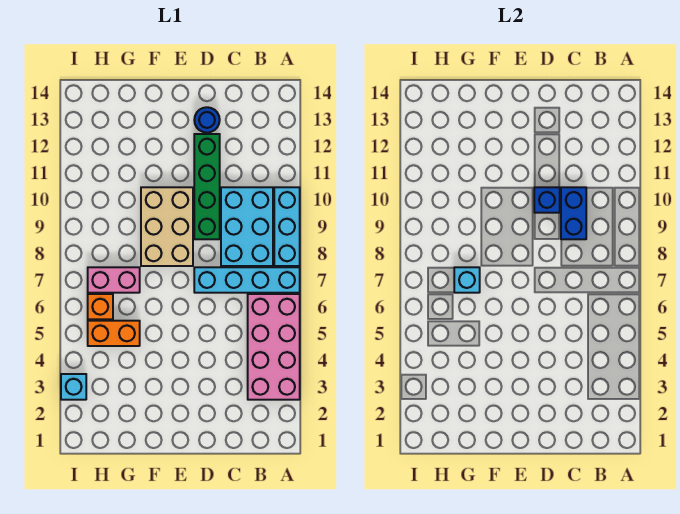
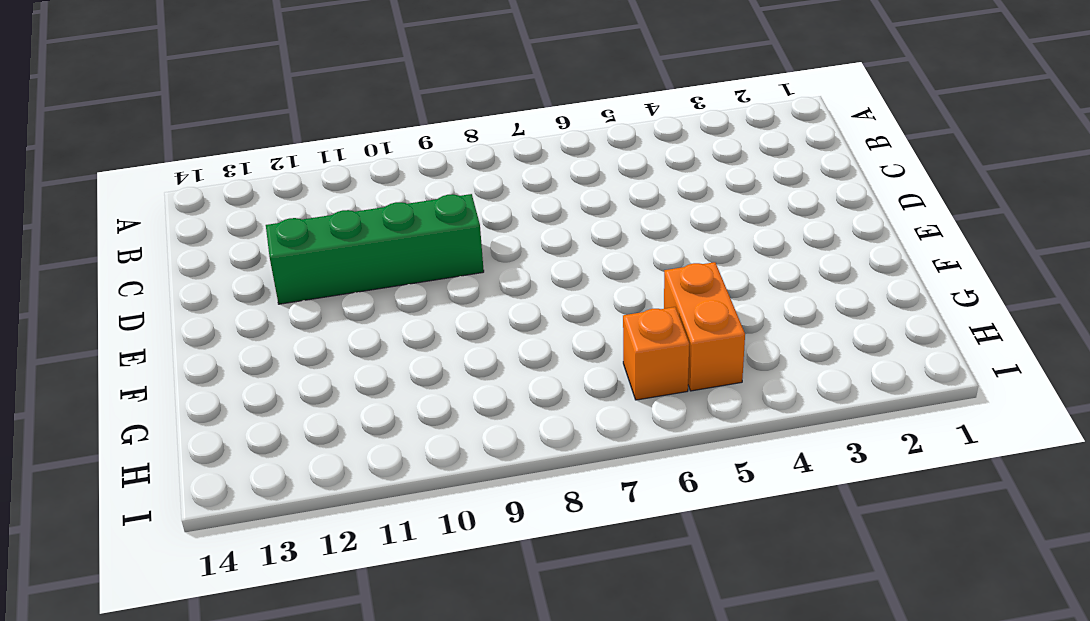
none -> pink 2x4 brick [248,294,300,400]
none -> cyan 1x4 brick [194,267,300,293]
none -> cyan 1x3 brick [274,187,300,266]

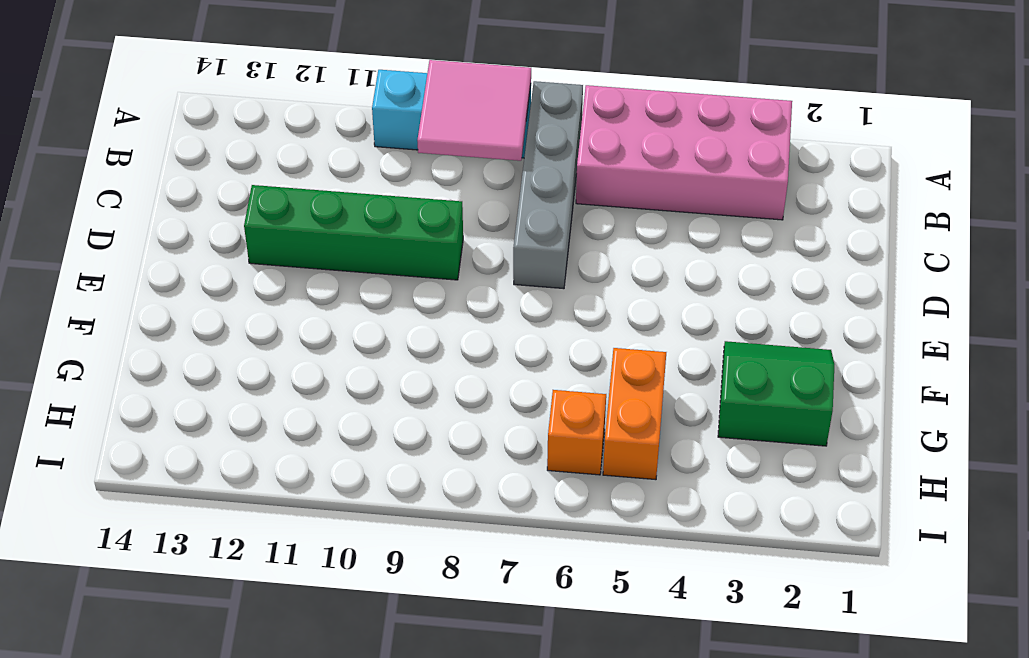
grey 1x4 brick [513,81,583,289] -> cyan 1x4 brick [194,267,300,293]
pink 2x2 tile [417,60,531,161] -> none
green 2x2 slope [718,341,834,446] -> none
none -> cyan 2x3 brick [221,187,273,266]
none -> blue 1x1 round brick [194,107,220,133]
none -> tan 2x3 brick [141,187,193,266]

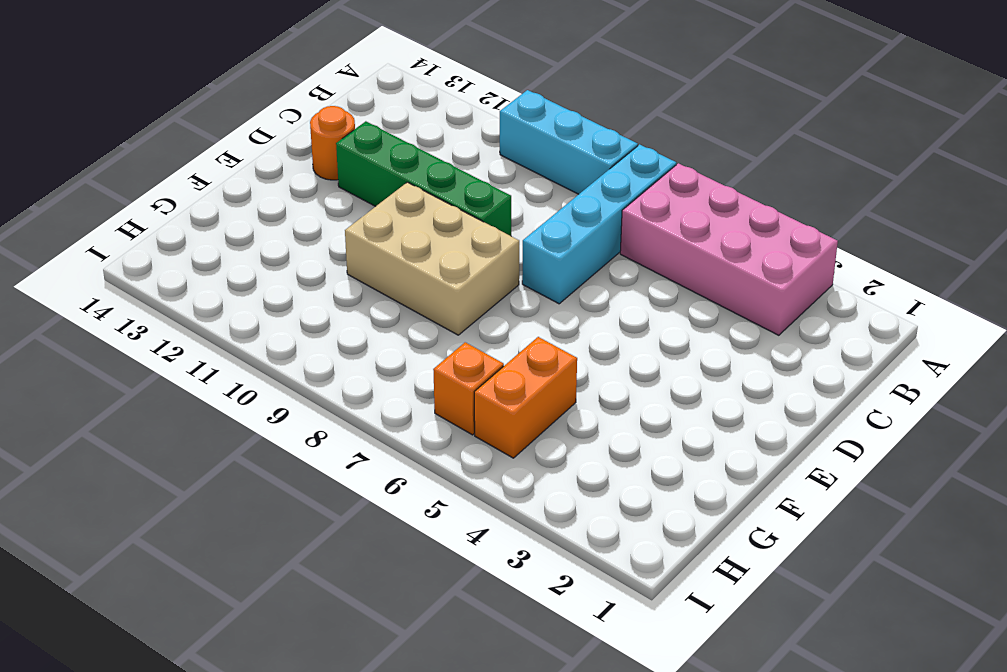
orange 1x1 round brick [310,106,355,180] -> blue 1x1 round brick [194,107,220,133]
none -> cyan 2x3 brick [221,187,273,266]
none -> pink 1x2 brick [88,267,140,293]
none -> cyan 1x1 brick [61,374,86,400]

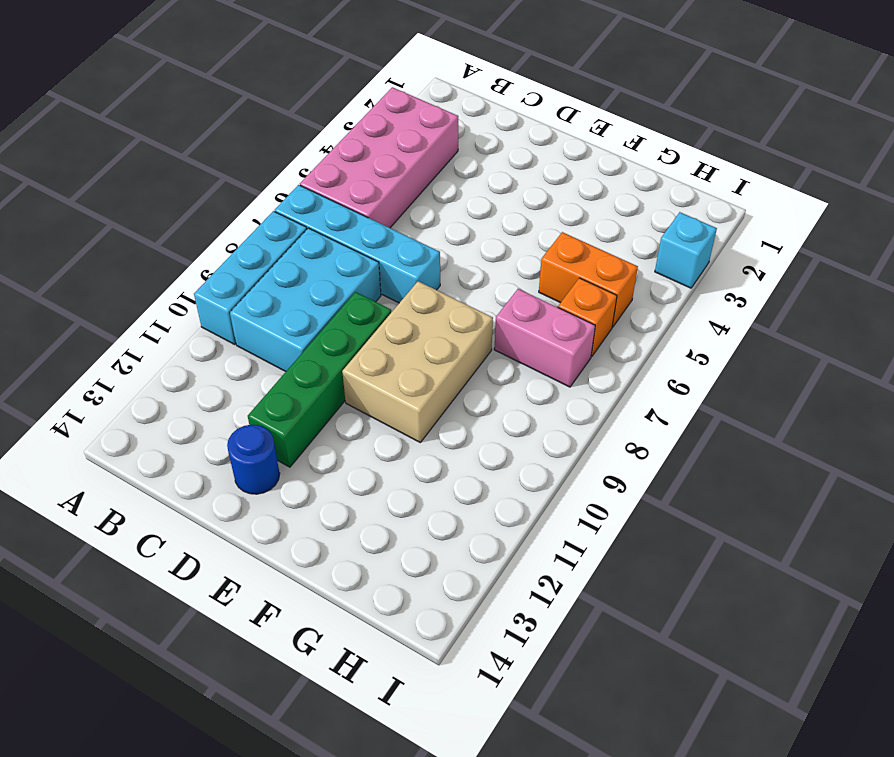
none -> blue 1x2 brick [561,187,586,239]
none -> blue 1x1 brick [534,187,560,213]
none -> cyan 1x1 brick [454,267,480,293]

